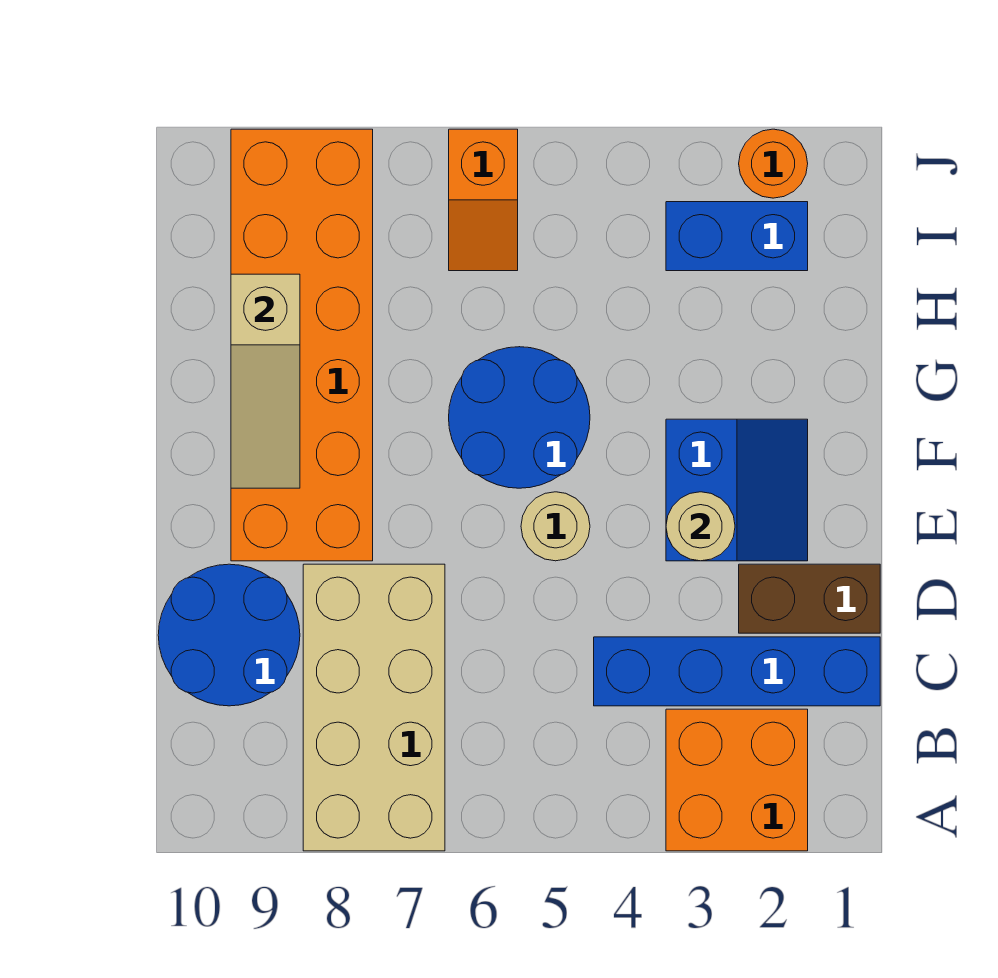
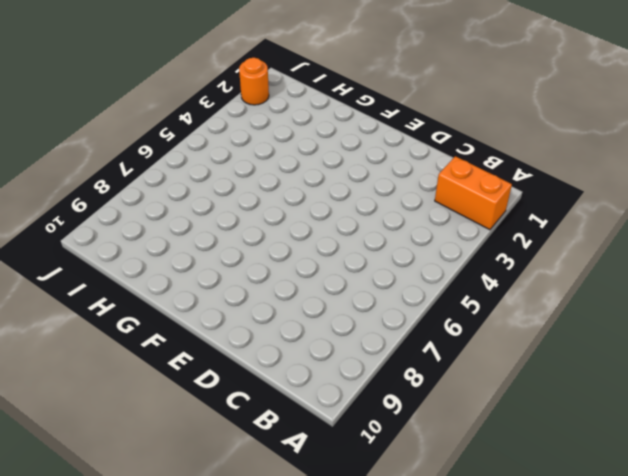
orange 1x2 brick [435,156,512,230] -> orange 2x2 brick [666,709,808,851]
none -> tan 2x4 brick [303,564,445,851]
none -> blue 1x4 brick [594,637,880,706]
none -> blue 2x2 round brick [158,564,300,706]

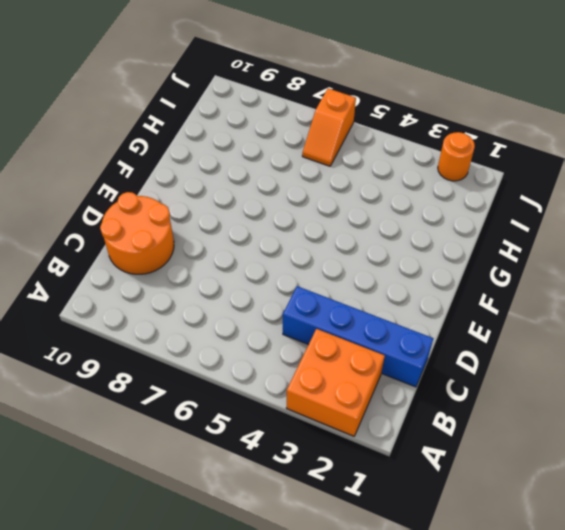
orange 2x2 round brick [100,192,174,274] -> blue 2x2 round brick [158,564,300,706]
none -> tan 2x4 brick [303,564,445,851]
none -> brown 1x2 brick [739,564,880,633]
none -> blue 2x2 slope [666,419,808,561]

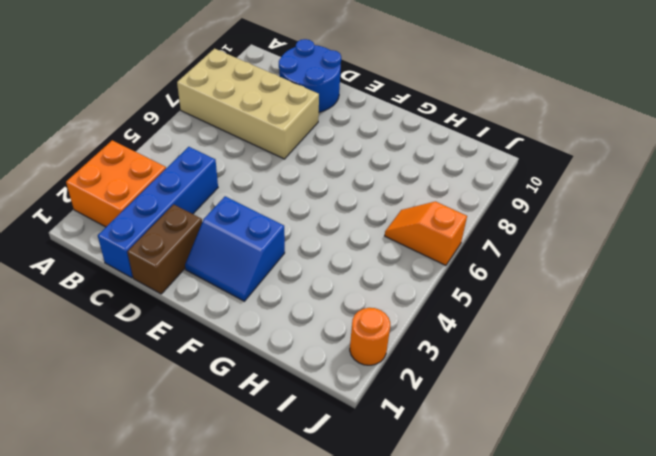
none -> tan 1x1 round brick [521,492,590,561]
none -> orange 2x6 brick [231,129,373,561]
none -> blue 2x2 round brick [449,347,590,488]

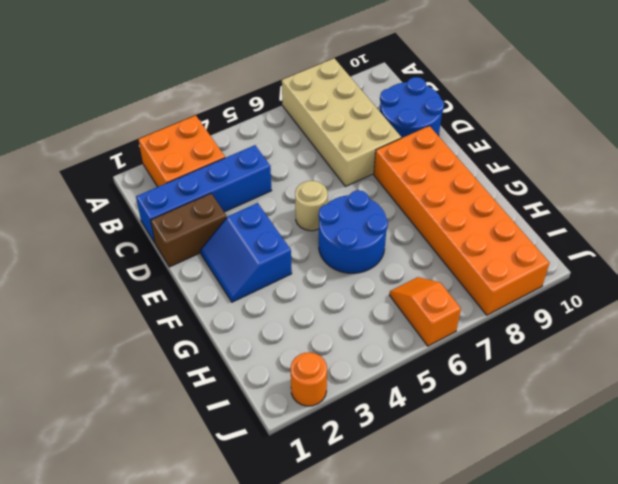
none -> blue 1x2 brick [666,202,808,271]
none -> tan 1x1 round brick [666,492,735,561]
none -> tan 1x3 slope [231,274,300,488]

